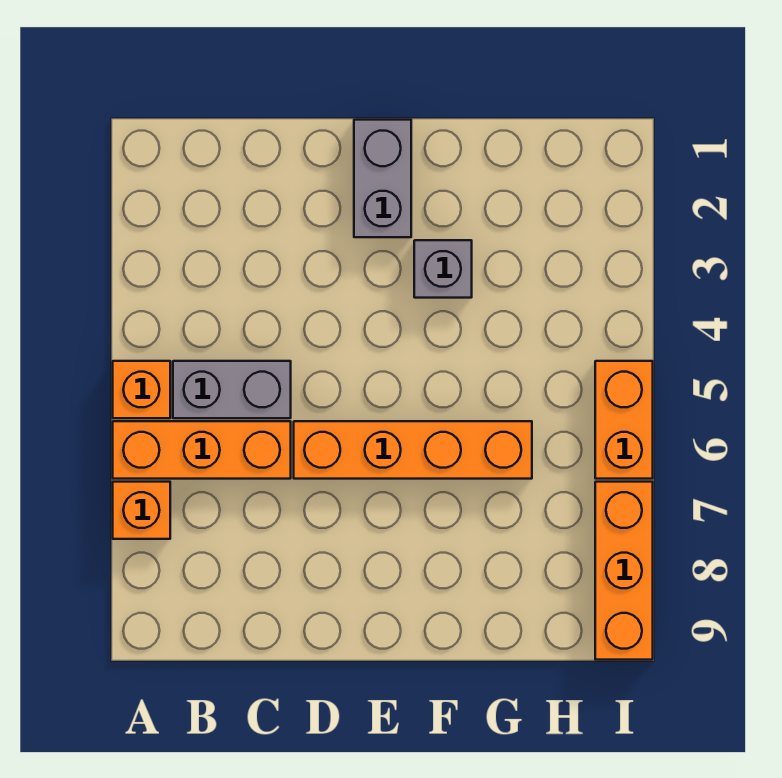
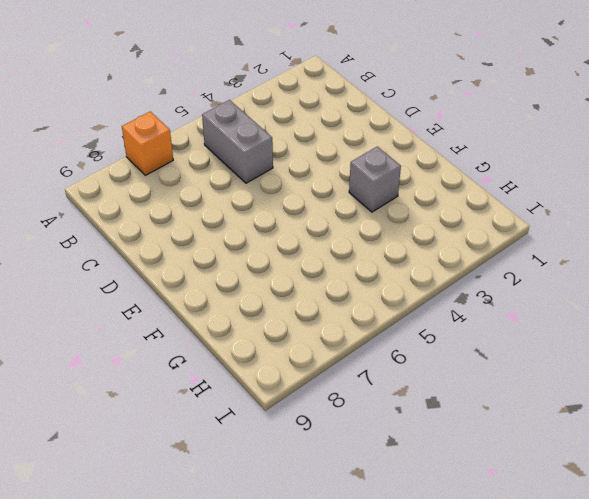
none -> orange 1x1 brick [113,361,170,418]
none -> orange 1x3 brick [113,421,291,479]

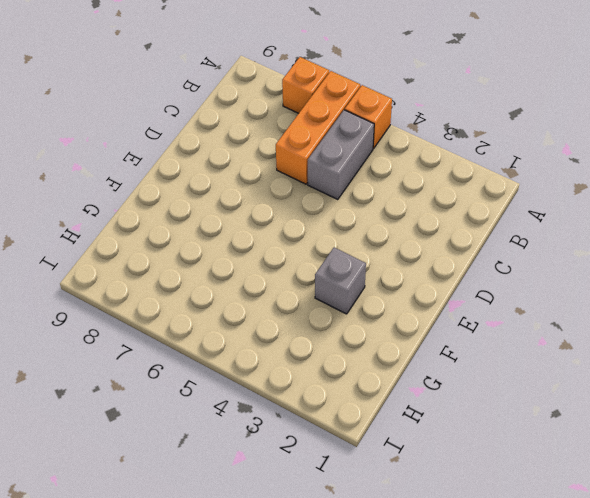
none -> orange 1x4 brick [294,421,532,479]
none -> grey 1x2 brick [354,120,411,237]

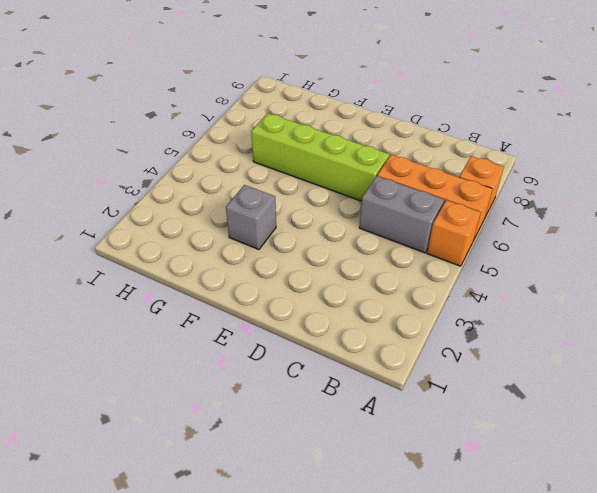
lime 1x4 brick [251,113,389,201] -> orange 1x4 brick [294,421,532,479]
none -> grey 1x2 brick [354,120,411,237]
none -> orange 1x2 brick [595,361,653,479]

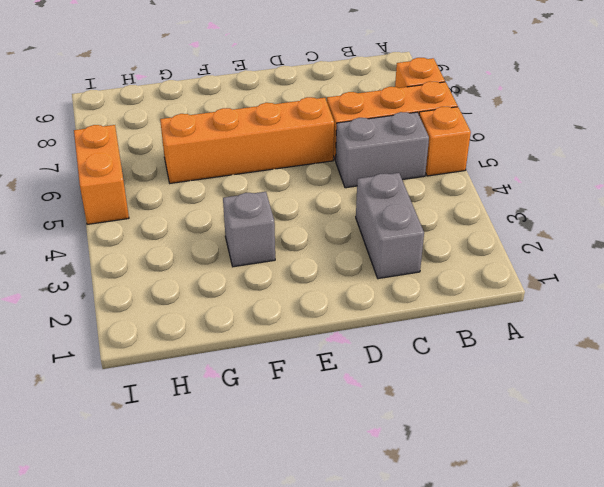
grey 1x2 brick [356,173,424,279] -> grey 1x2 brick moved to [354,120,411,237]
none -> orange 1x3 brick [595,482,653,660]

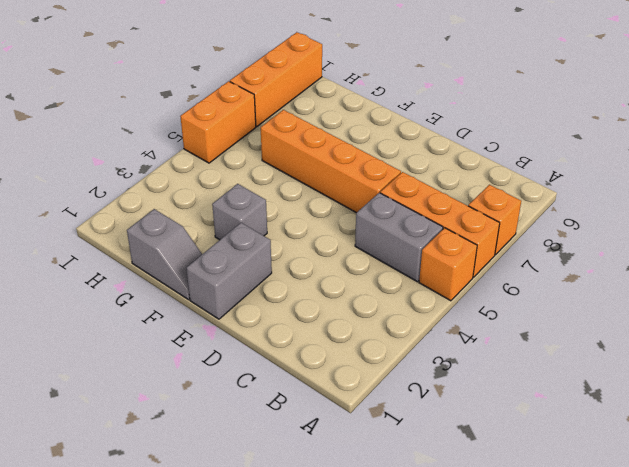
grey 1x2 slope [127,209,202,300] -> none

